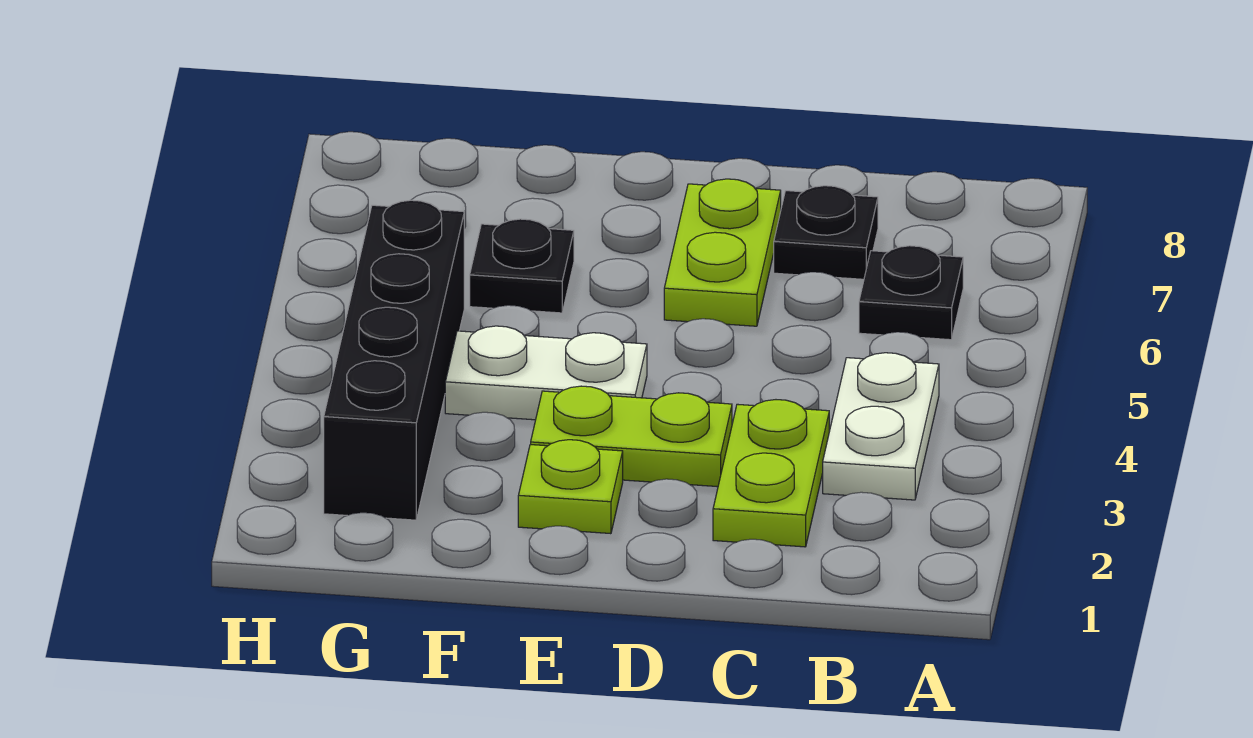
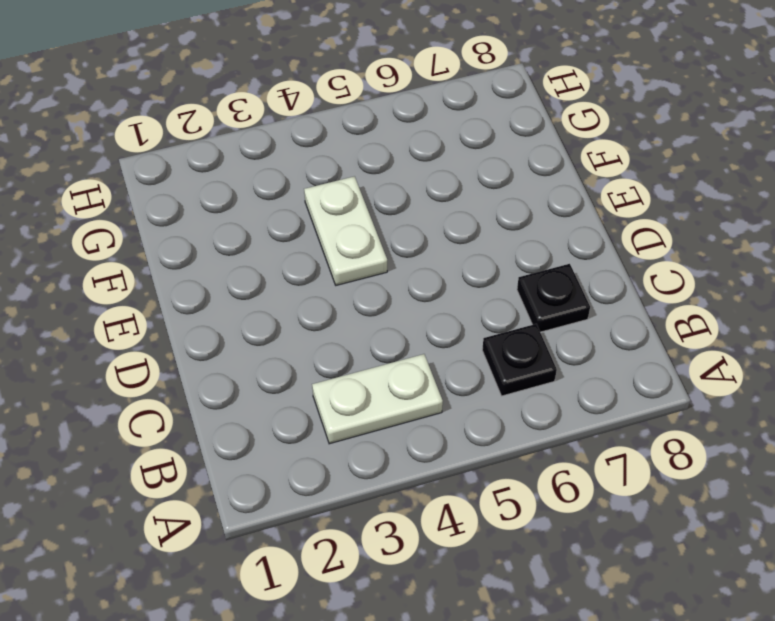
none -> lime 1x2 plate [713,400,829,547]
none -> lime 1x2 plate [531,386,732,487]

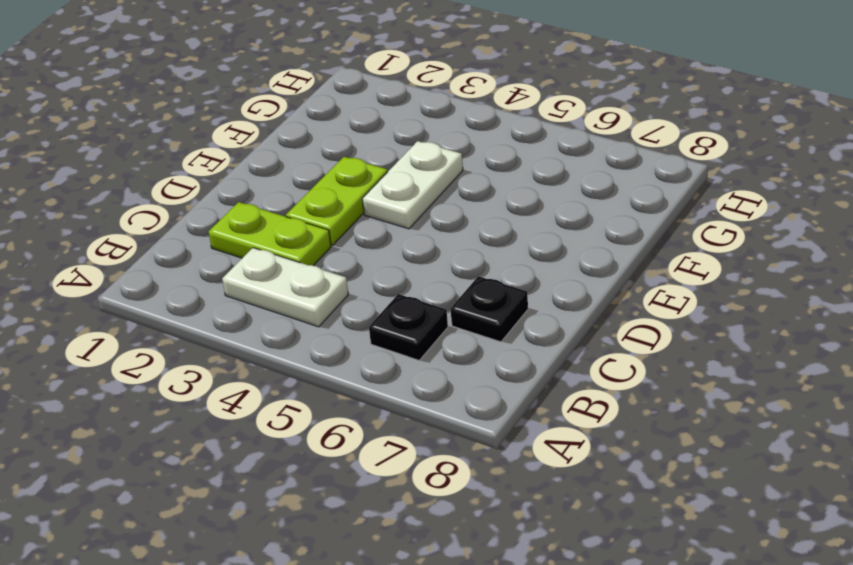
none -> lime 1x2 plate [664,179,781,326]
none -> lime 1x1 plate [518,440,623,534]

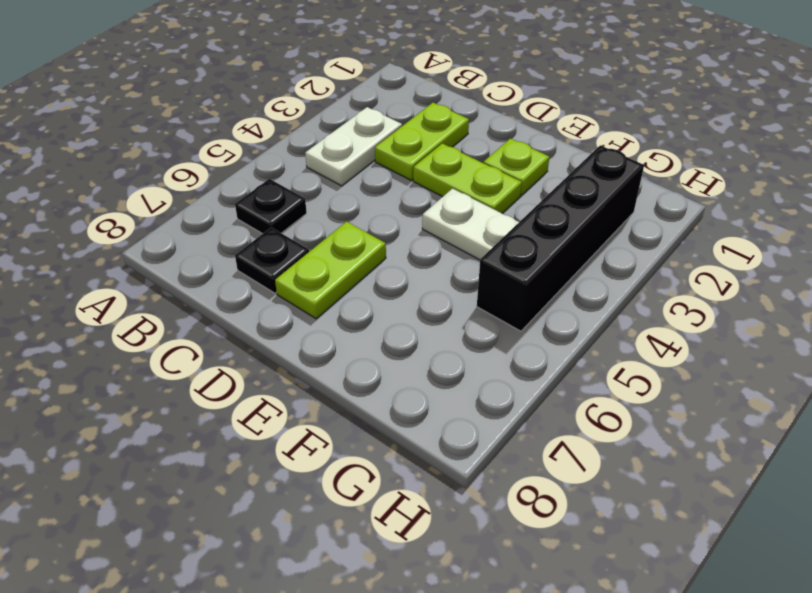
none -> black 1x1 plate [470,219,574,313]

